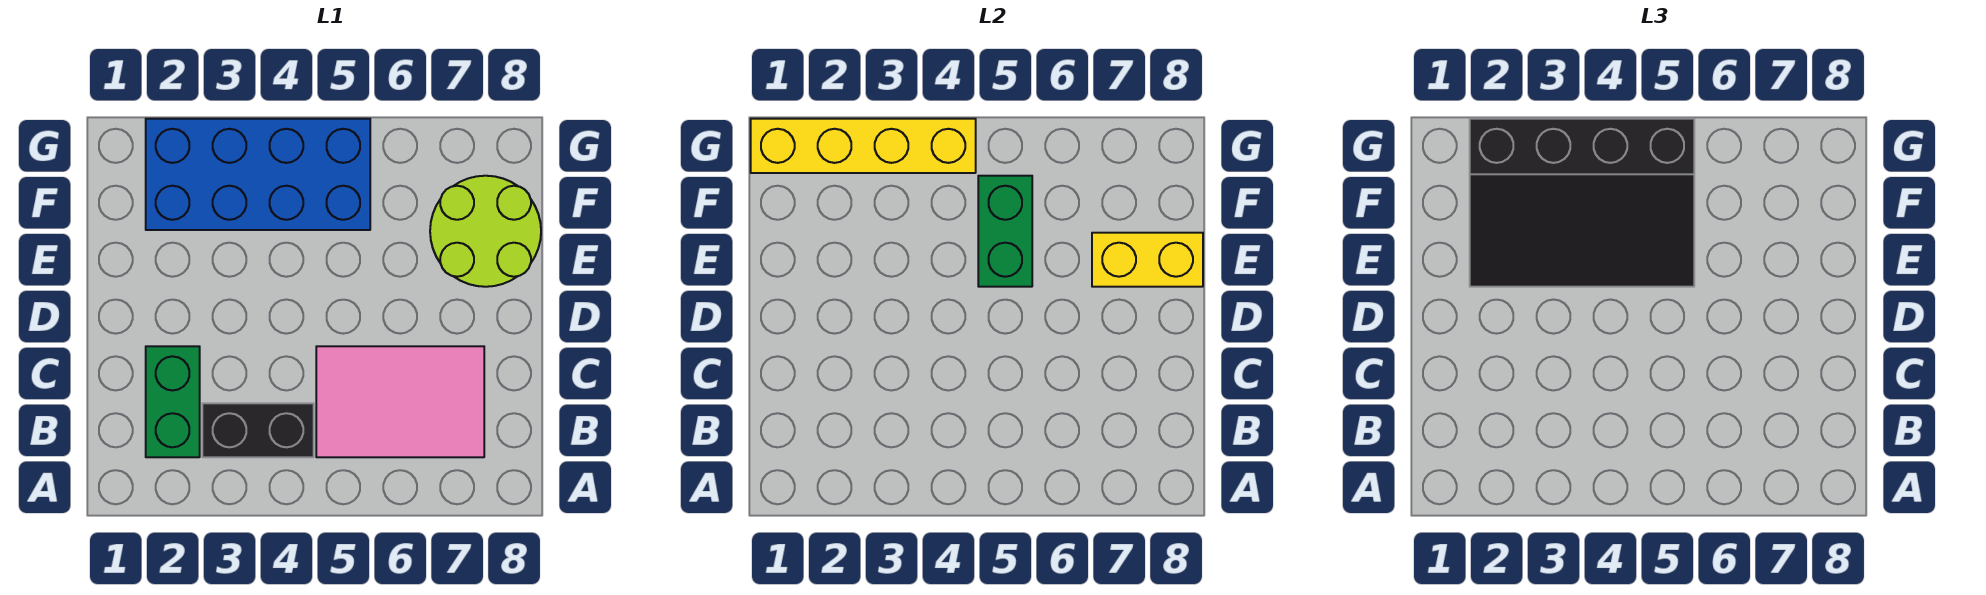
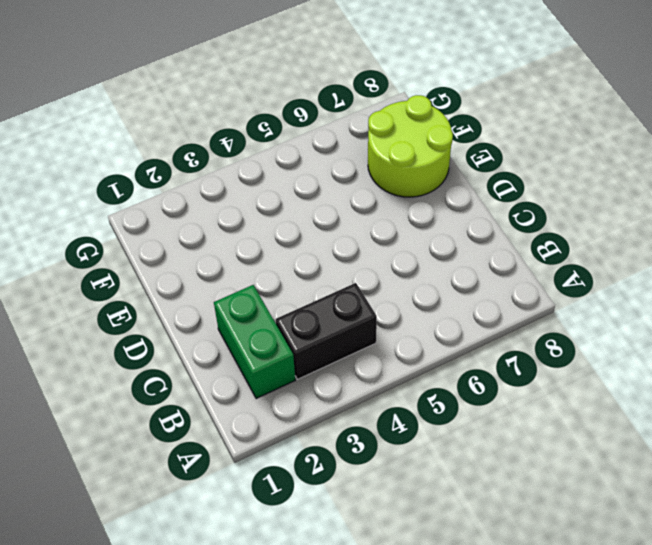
none -> pink 2x3 tile [316,346,484,457]
none -> blue 2x4 brick [146,119,370,230]

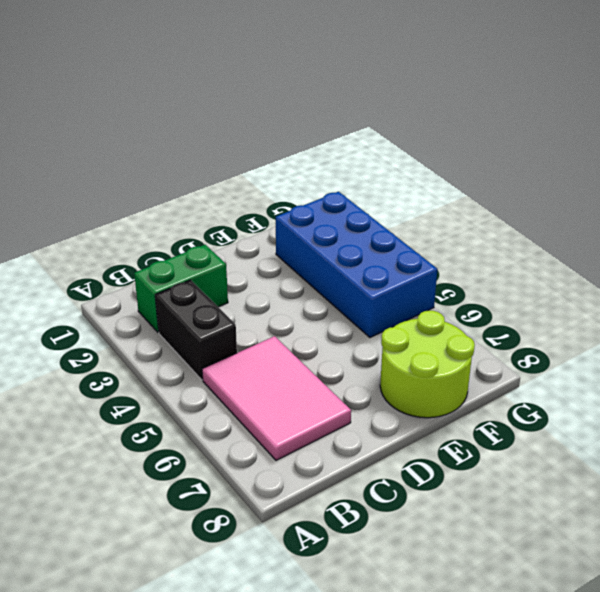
none -> green 1x2 brick [978,176,1032,287]
none -> yellow 1x2 brick [1092,233,1203,287]

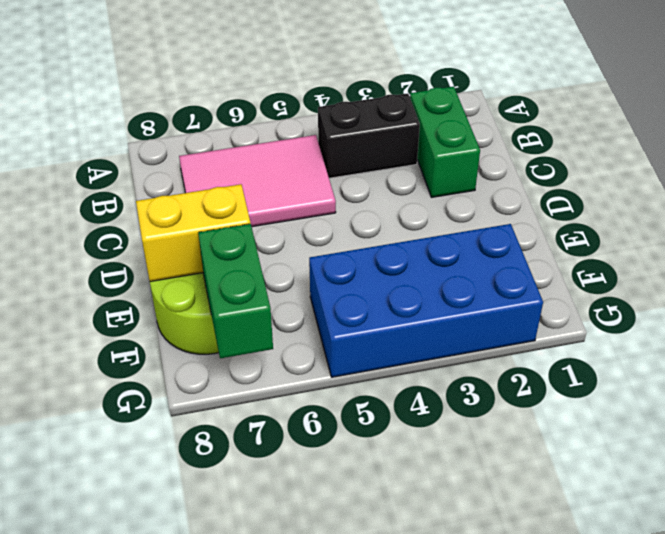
green 1x2 brick [198,224,273,358] -> green 1x2 brick moved to [978,176,1032,287]
none -> yellow 1x4 brick [751,119,976,173]
none -> black 3x4 slope [1470,119,1694,287]

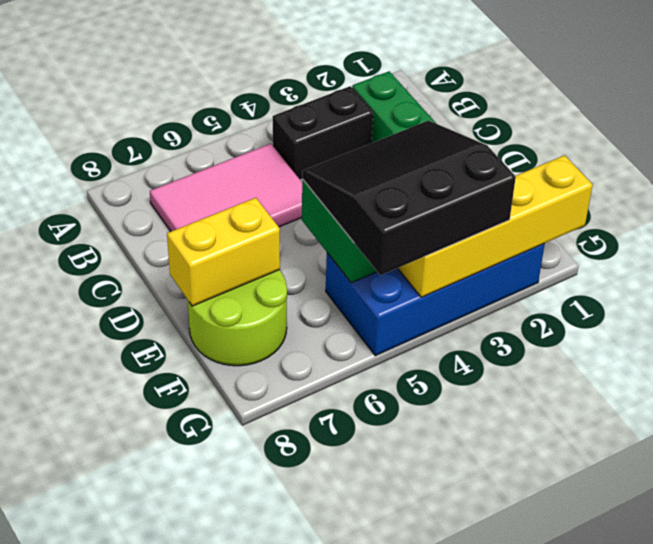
black 3x3 slope [302,121,516,275] -> black 3x4 slope [1470,119,1694,287]

